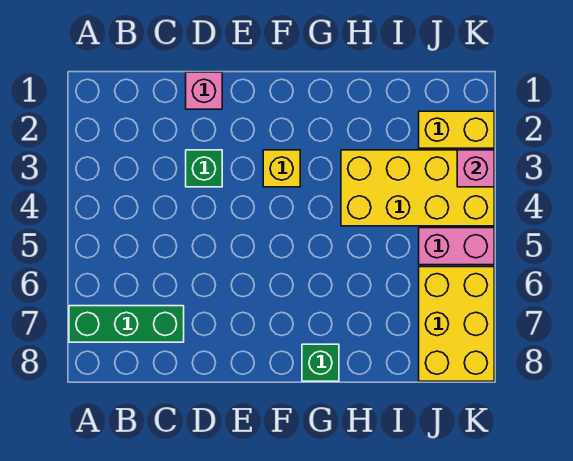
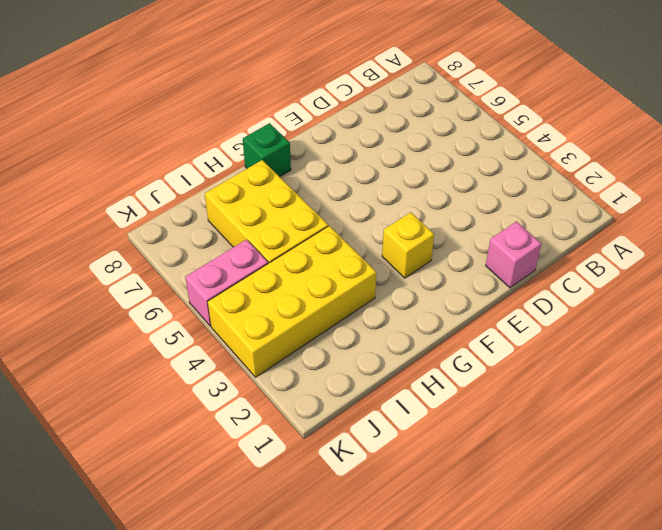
yellow 2x3 brick [205,160,328,264] -> yellow 2x3 brick moved to [419,267,494,381]
none -> green 1x3 brick [69,306,184,342]
none -> green 1x1 brick [186,150,222,187]

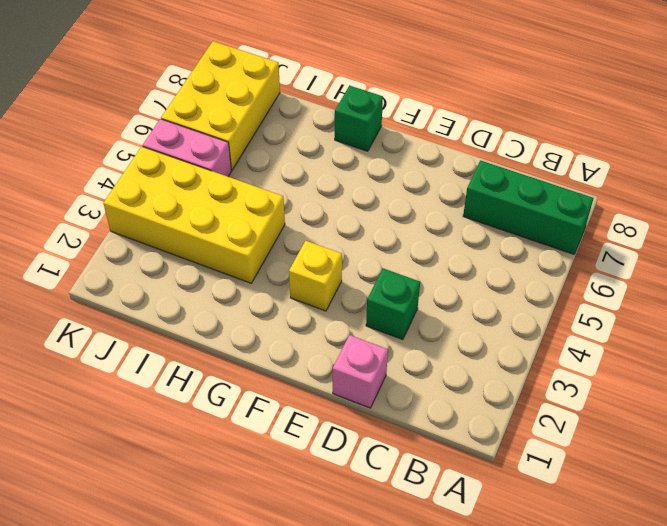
none -> yellow 1x2 brick [419,111,494,148]
none -> pink 1x1 brick [457,150,494,187]

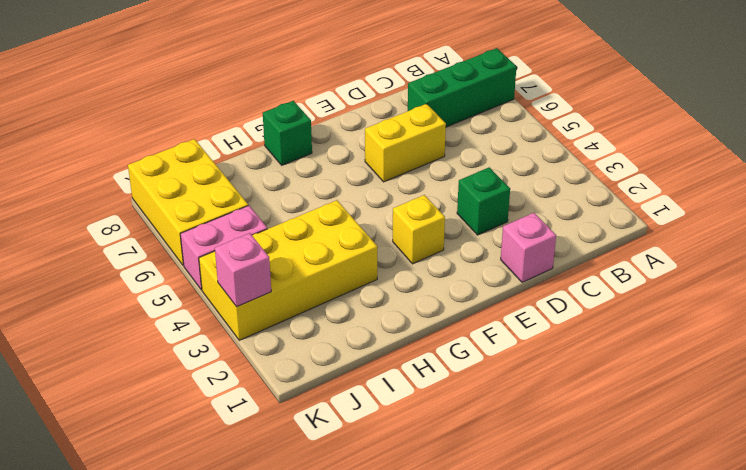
yellow 1x2 brick [365,104,446,182] -> yellow 1x2 brick moved to [419,111,494,148]

